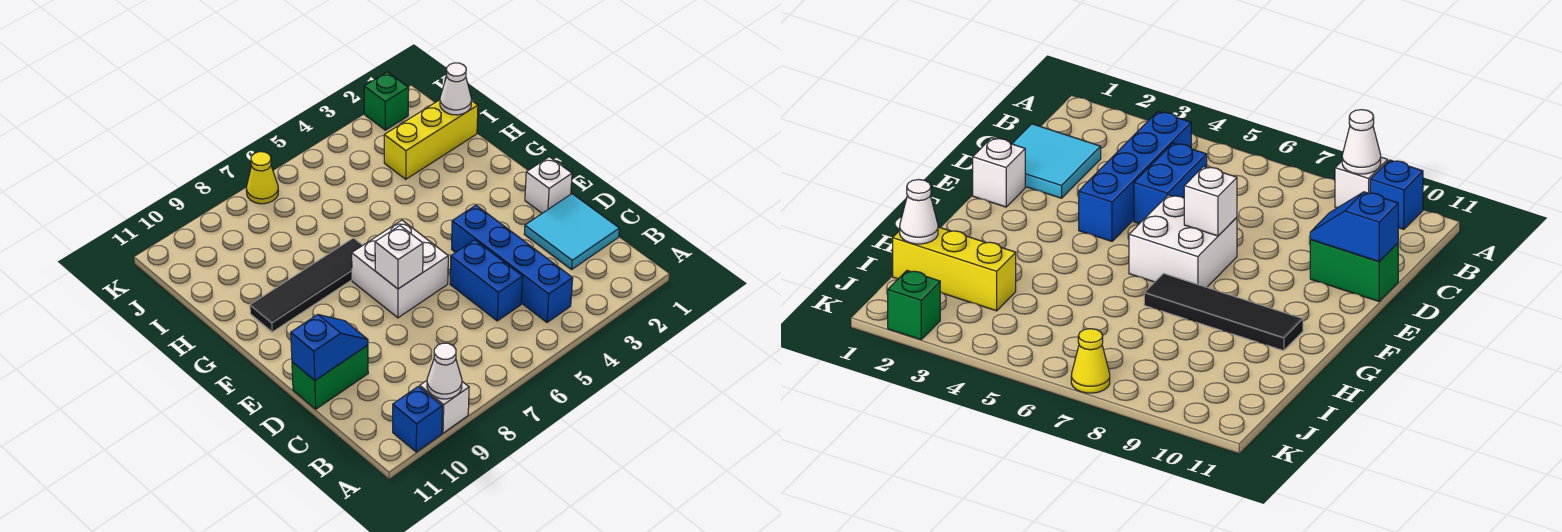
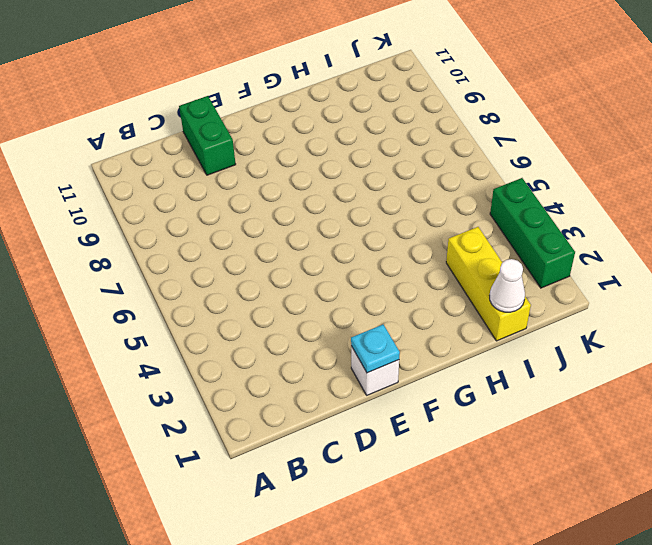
cyan 1x1 plate [351,324,400,373] -> none
green 1x3 brick [490,178,575,288] -> green 1x1 brick [364,72,409,130]
none -> white 1x1 brick [420,381,469,433]
none -> blue 1x1 brick [393,386,442,452]
none -> blue 1x4 brick [452,205,573,322]

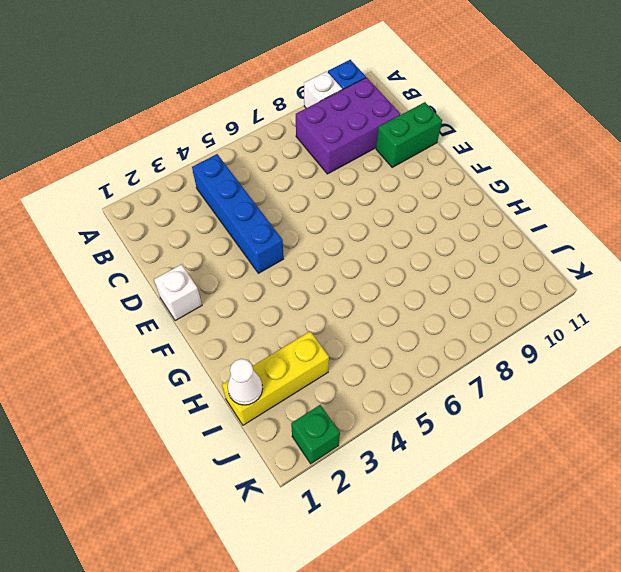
purple 2x3 brick [296,78,400,174] -> none
none -> cyan 2x2 tile [524,194,619,269]
none -> blue 1x2 brick [450,240,523,321]
none -> white 2x2 brick [352,220,448,318]

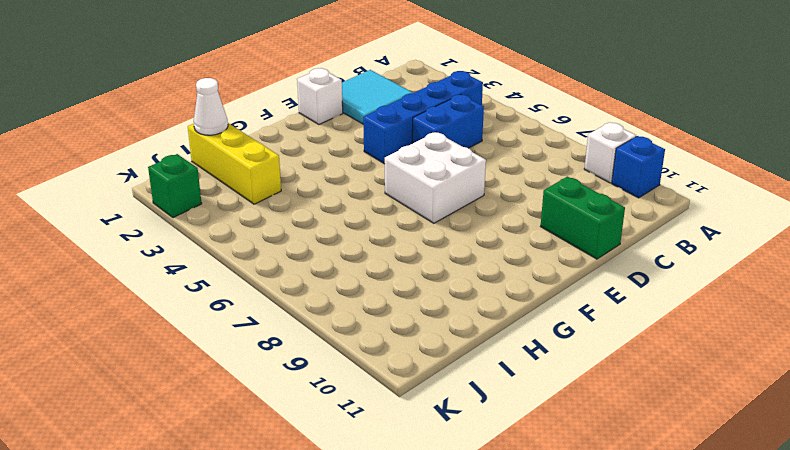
none -> black 1x4 tile [250,238,363,332]
none -> yellow 1x1 cone [246,152,278,204]
none -> white 1x1 cone [427,343,462,399]

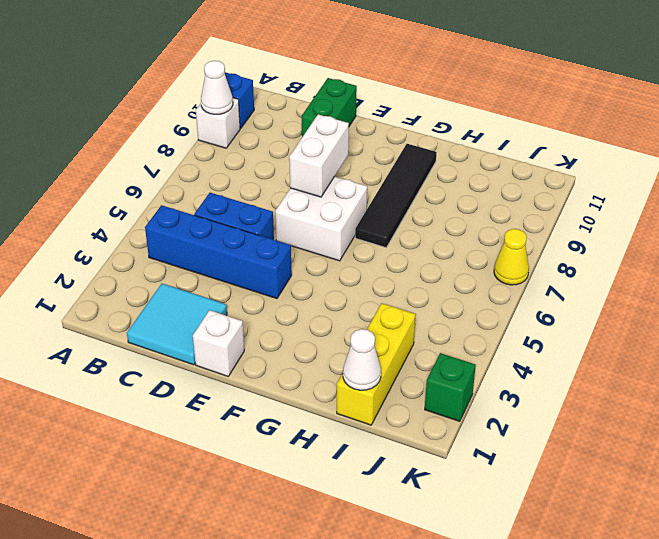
white 1x2 brick [289,114,349,197] -> white 1x1 brick [375,226,423,289]
none -> blue 1x2 slope [291,315,368,380]

